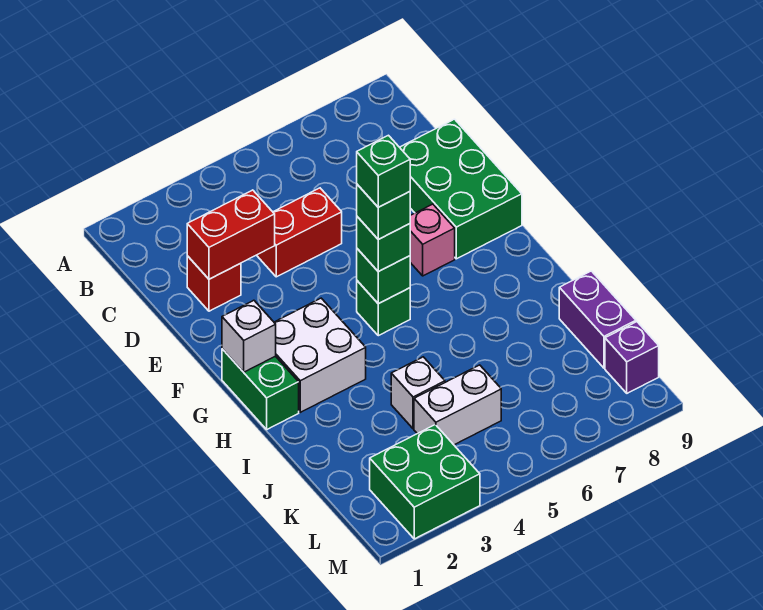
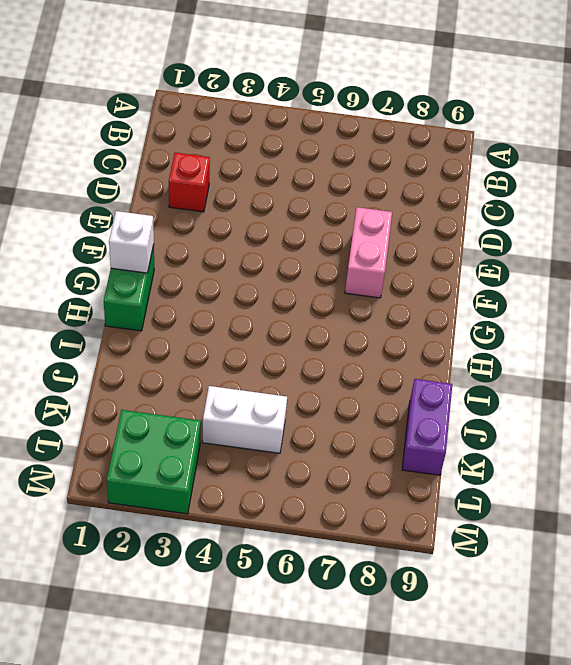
pink 1x2 brick [345,207,392,298] -> pink 1x1 brick [410,204,455,276]
none -> red 1x2 brick [257,188,342,277]
none -> green 2x3 brick [400,119,522,259]
none -> white 2x2 brick [274,298,366,412]

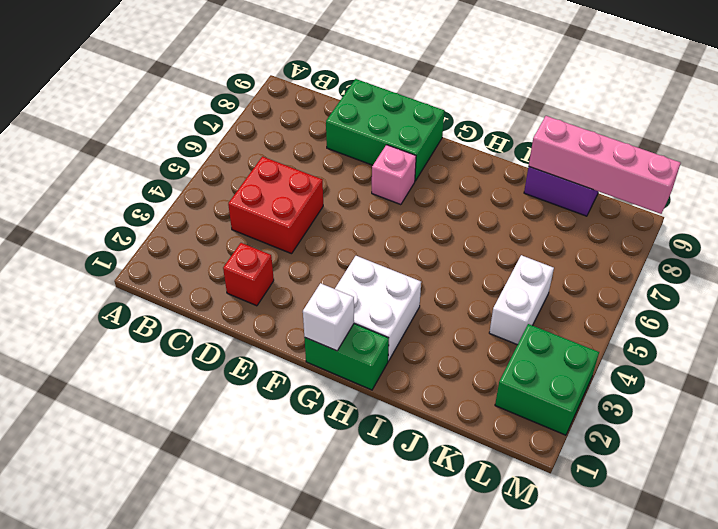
red 2x2 brick [228,157,323,254] -> red 1x2 brick [257,188,342,277]
pink 1x4 brick [529,116,680,214] -> none
none -> green 1x1 brick [357,281,410,336]
none -> white 1x1 brick [391,357,445,429]
none -> purple 1x1 brick [605,322,659,393]

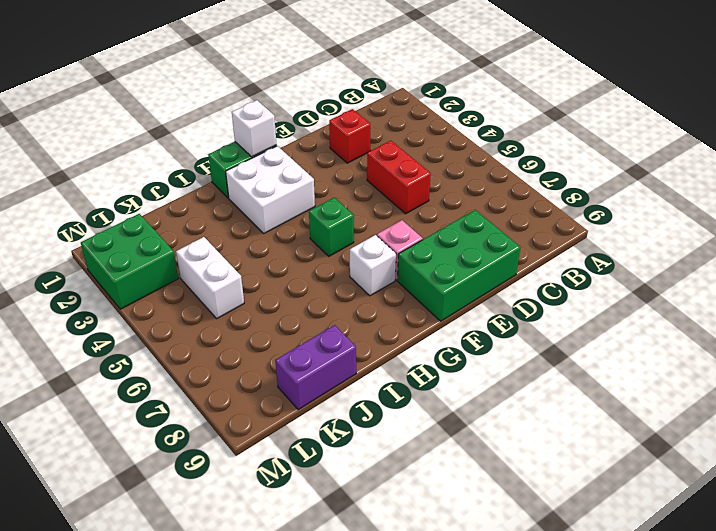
white 1x1 brick [350,235,396,296] -> white 1x1 brick moved to [391,357,445,429]
none -> purple 1x1 brick [605,322,659,393]
none -> red 1x2 brick [187,190,275,279]
none -> green 1x1 brick [357,249,410,304]

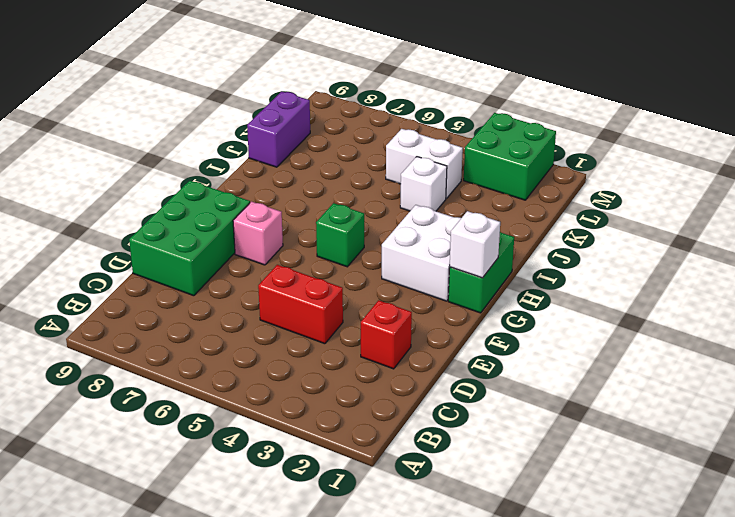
none -> purple 1x1 brick [605,322,659,393]
none -> red 1x2 brick [187,190,275,279]
none -> green 1x1 brick [357,249,410,304]

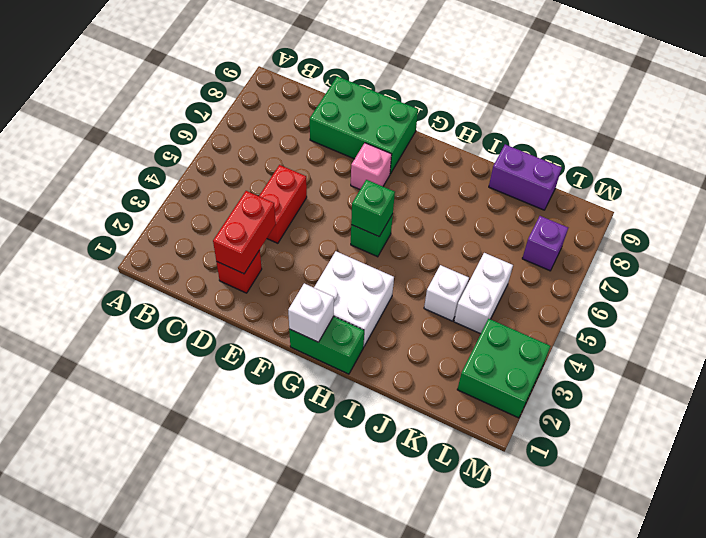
purple 1x1 brick [522,216,568,271] -> purple 1x1 brick moved to [605,322,659,393]
none -> green 1x1 brick [357,217,410,272]
none -> green 1x1 brick [357,184,410,239]
none -> green 1x1 brick [357,135,410,207]

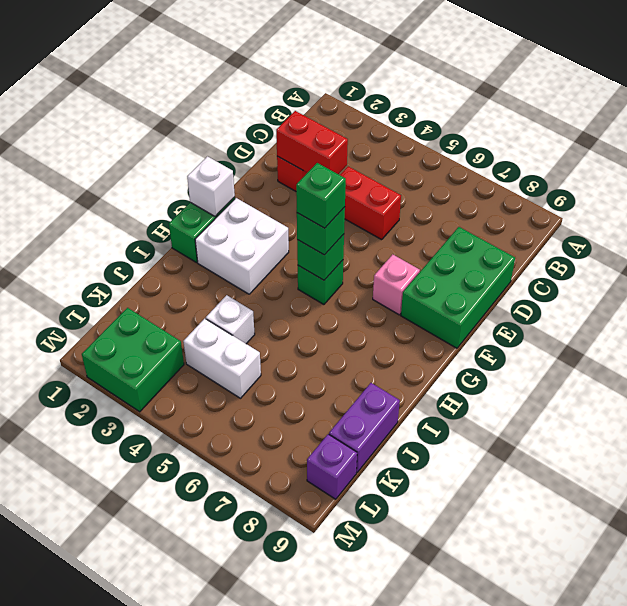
none -> green 1x1 brick [357,135,410,207]

